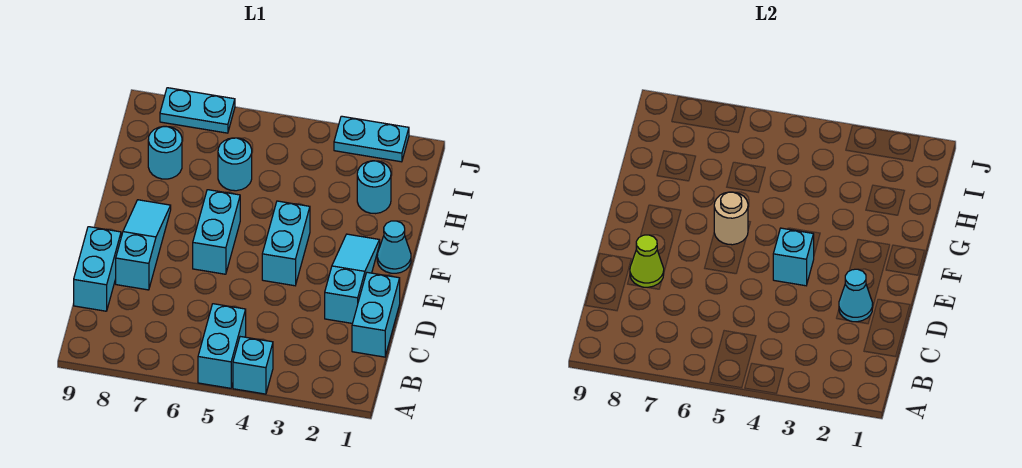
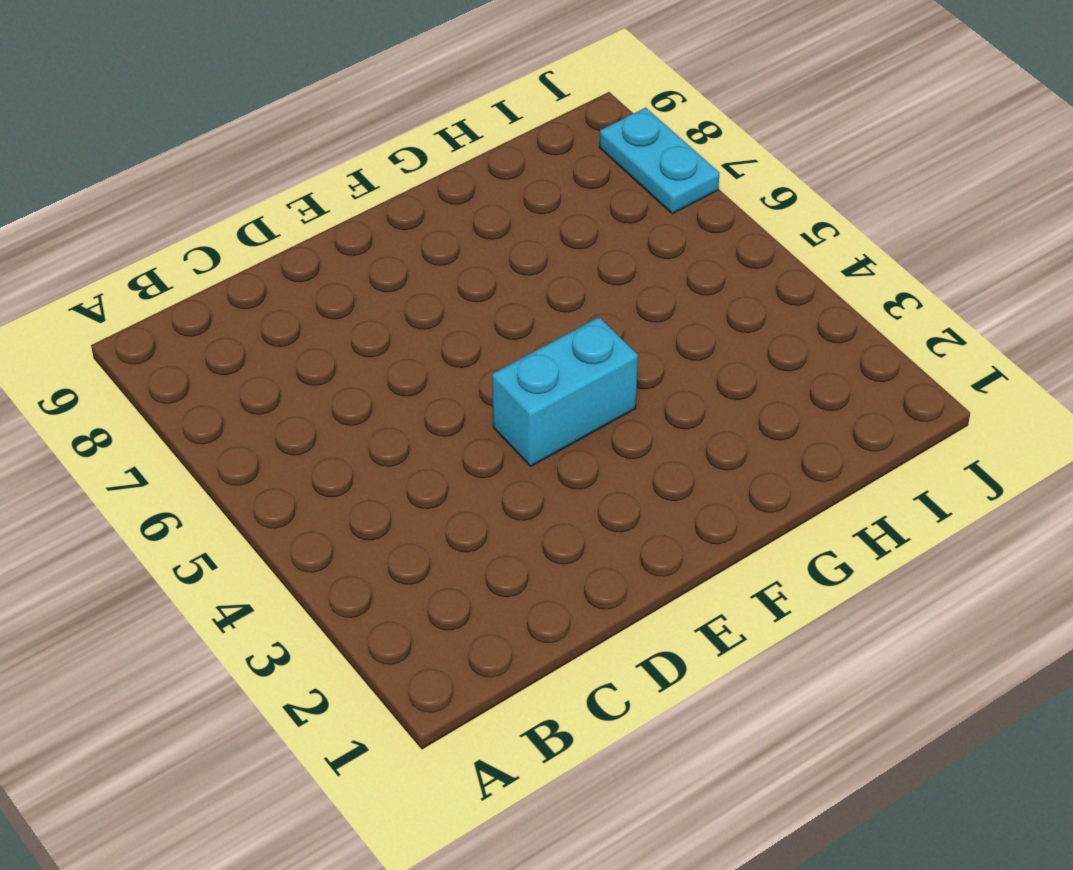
none -> cyan 1x1 brick [233,337,273,394]
none -> cyan 1x2 brick [198,304,246,388]
none -> cyan 1x2 brick [352,272,400,357]

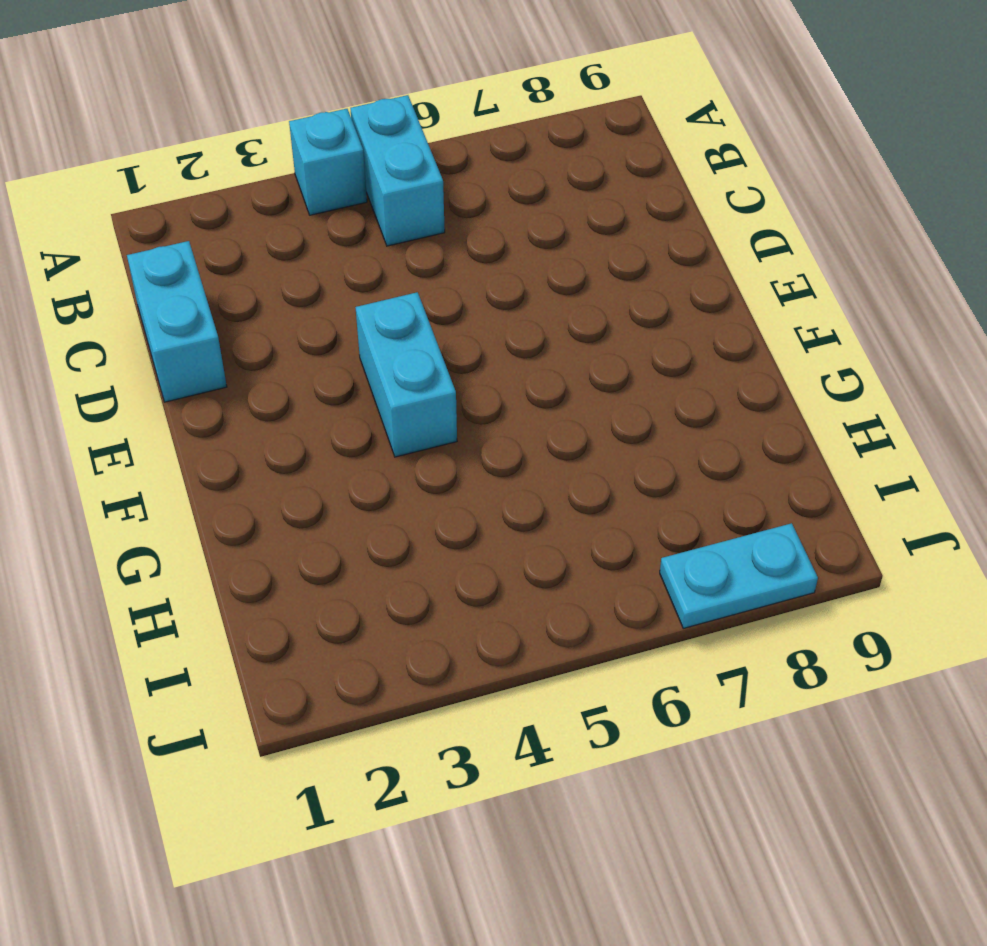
none -> cyan 1x2 brick [74,227,121,311]
none -> cyan 1x3 slope [325,234,380,323]
none -> cyan 1x3 slope [116,200,171,290]

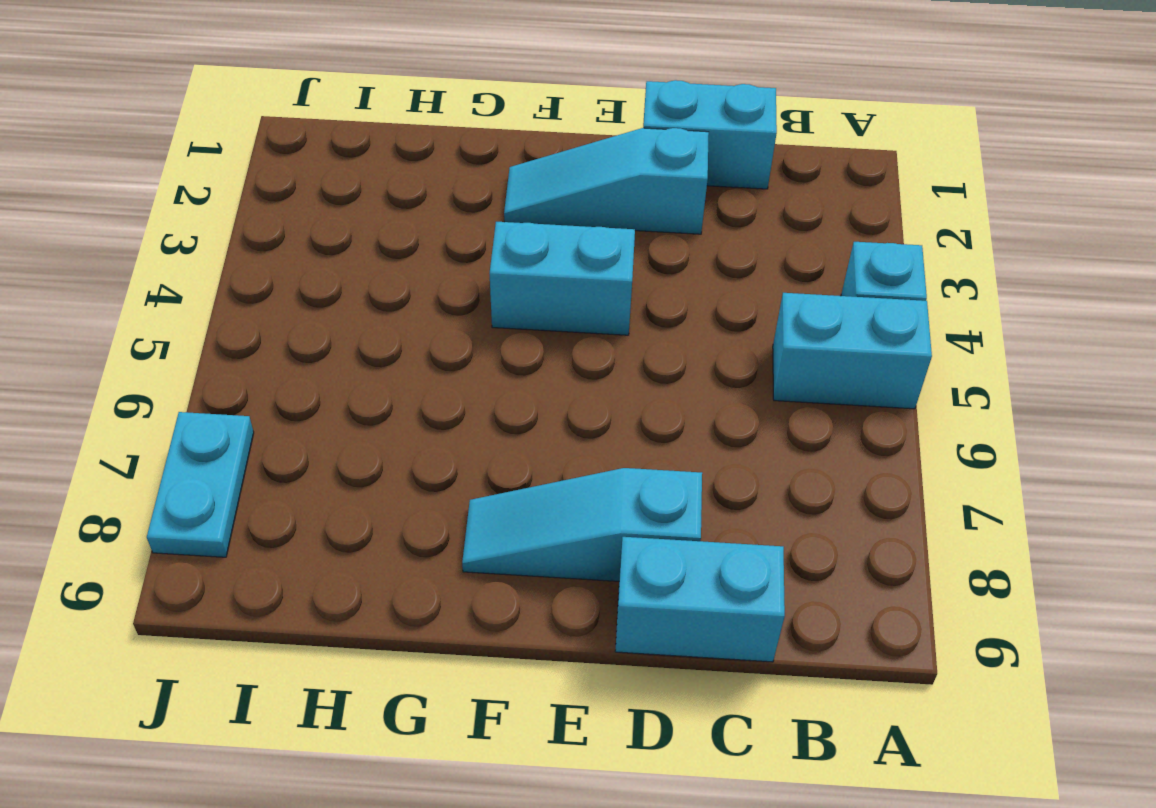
none -> cyan 1x2 brick [193,190,240,274]
none -> cyan 1x1 cone [377,221,411,273]
none -> cyan 1x1 round brick [357,161,391,214]

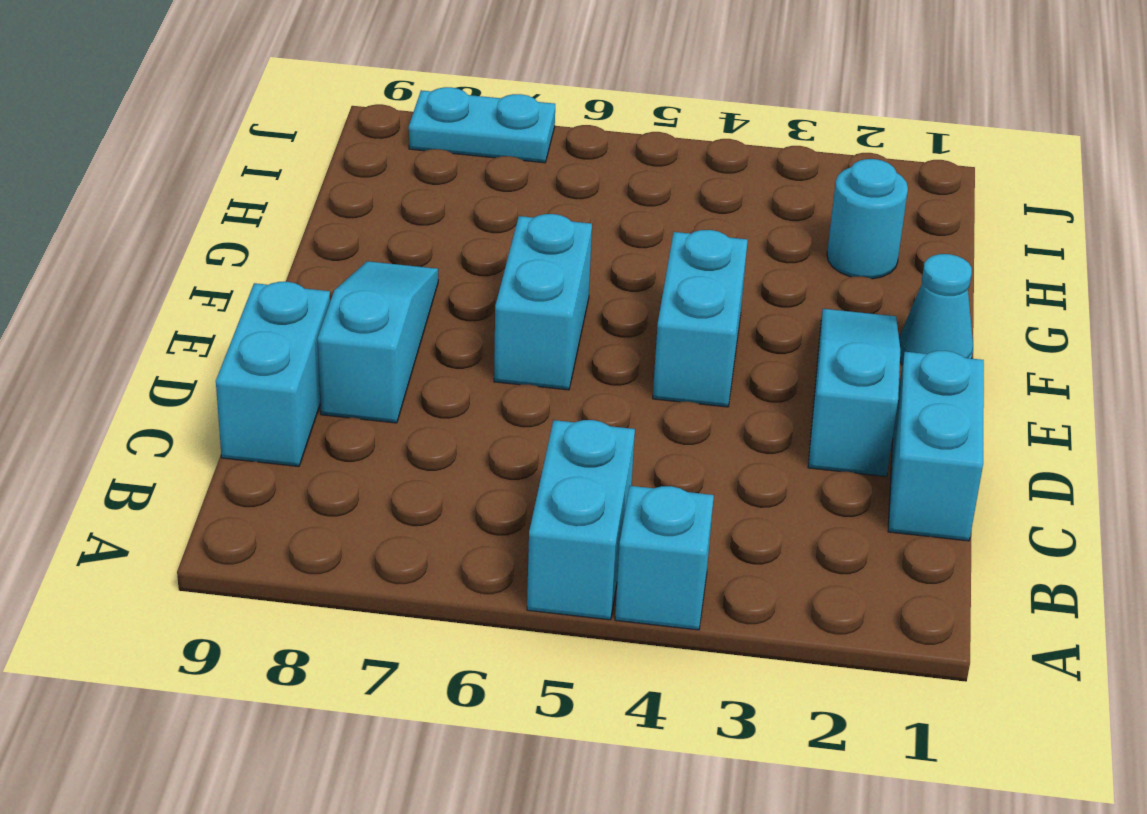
none -> cyan 1x1 round brick [218,138,252,191]
none -> cyan 1x1 round brick [148,126,182,179]
none -> cyan 1x2 plate [334,116,409,162]

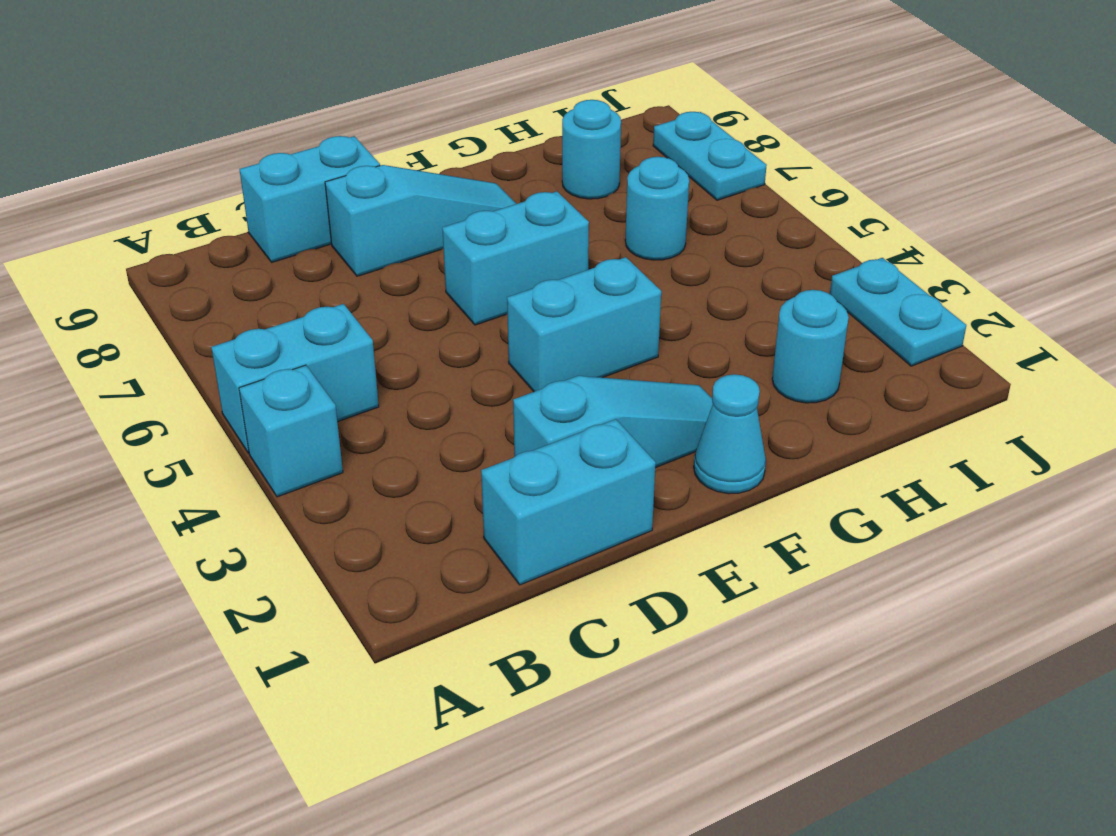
none -> cyan 1x1 cone [839,269,873,322]
none -> lime 1x1 cone [630,235,664,287]
none -> cyan 1x1 brick [773,228,814,286]

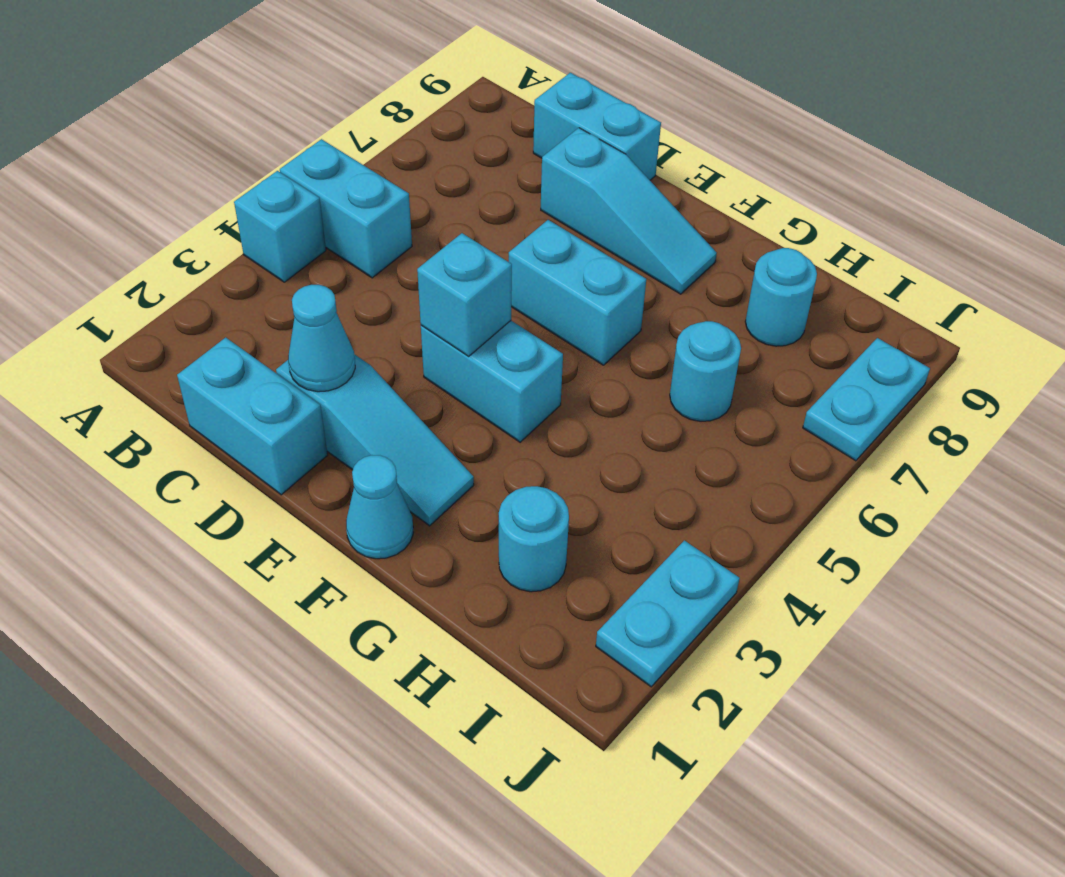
none -> lime 1x1 cone [630,235,664,287]
none -> tan 1x1 round brick [714,192,748,245]

